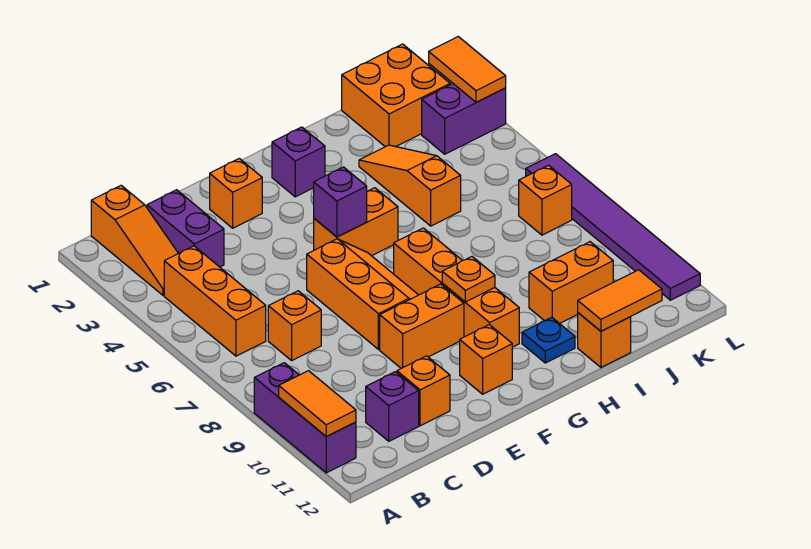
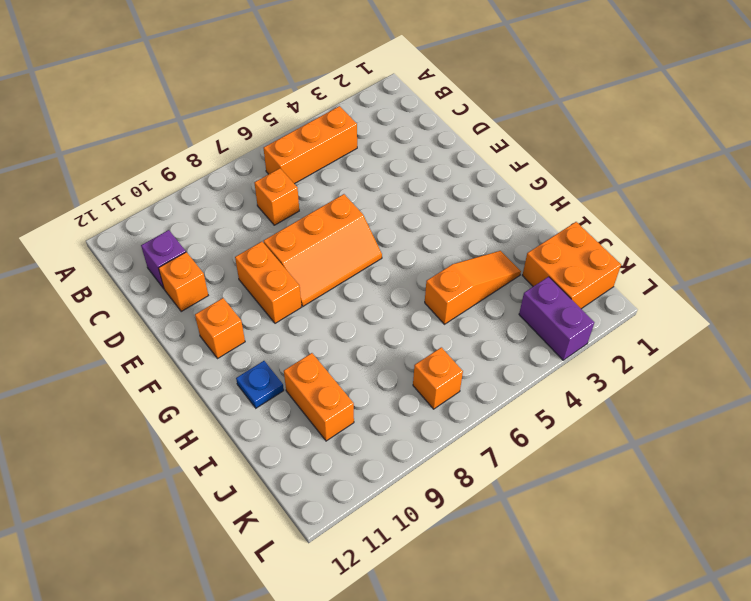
none -> purple 1x3 brick [254,363,356,473]
none -> orange 1x3 slope [91,186,178,296]
none -> purple 1x2 brick [147,190,224,267]

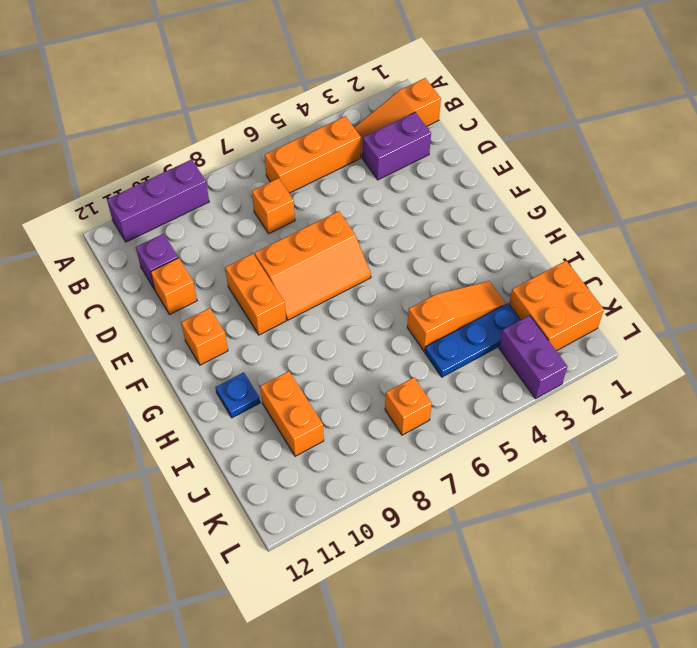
blue 1x3 plate [425,303,520,377] -> none
none -> orange 1x1 brick [210,159,262,228]
none -> orange 1x2 brick [314,188,398,256]
none -> purple 1x1 brick [272,127,325,197]

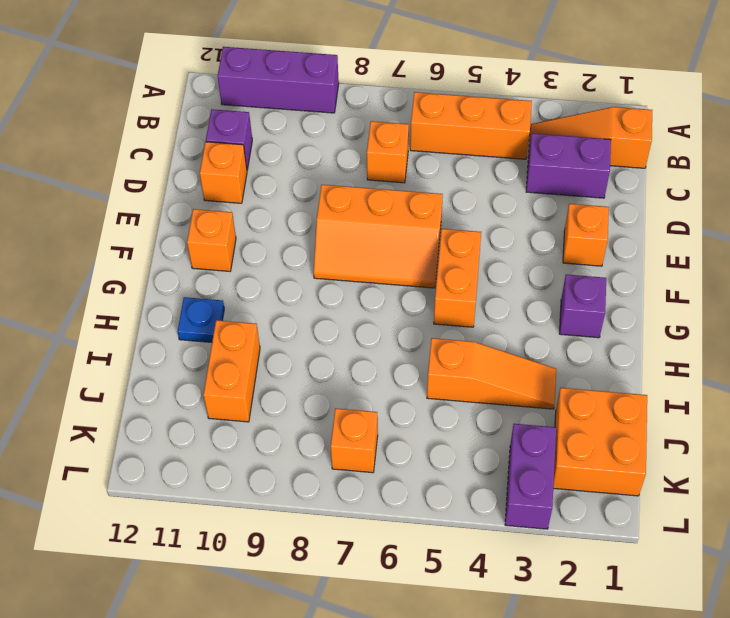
none -> orange 1x2 brick [380,284,464,368]
none -> orange 1x4 brick [394,228,519,347]
none -> orange 1x1 brick [578,313,631,367]

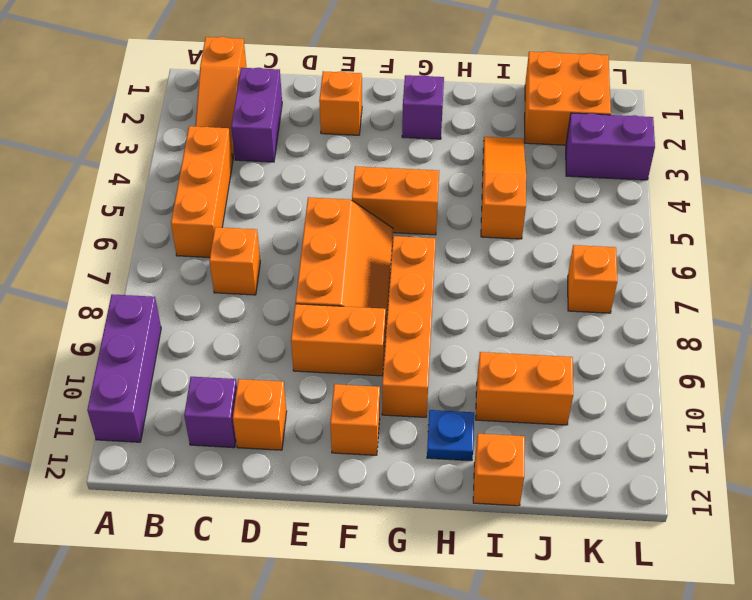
none -> purple 1x6 tile [526,154,700,300]
none -> orange 1x2 tile [279,371,356,437]
none -> purple 1x1 brick [314,167,367,237]

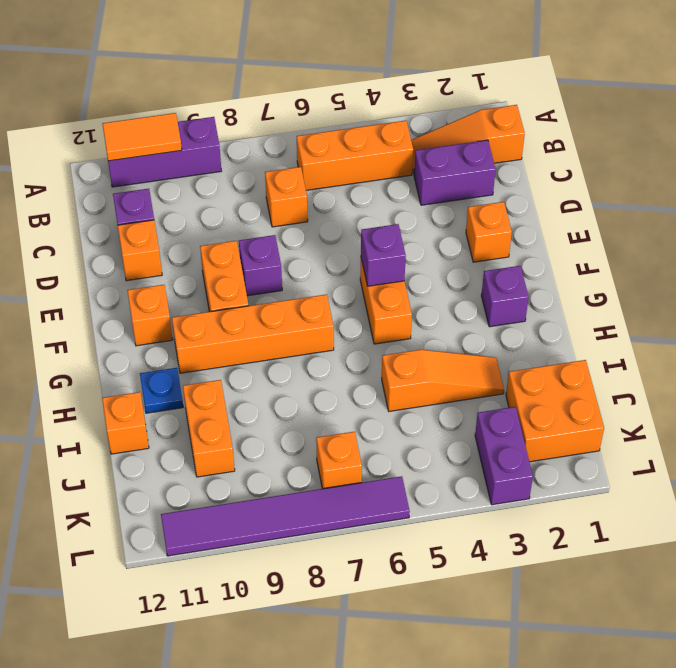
purple 1x1 brick [239,235,282,296] -> orange 2x3 slope [307,239,418,349]
none -> orange 1x1 plate [442,257,495,302]
none -> orange 1x2 tile [578,270,662,331]
none -> orange 1x2 tile [429,37,506,102]

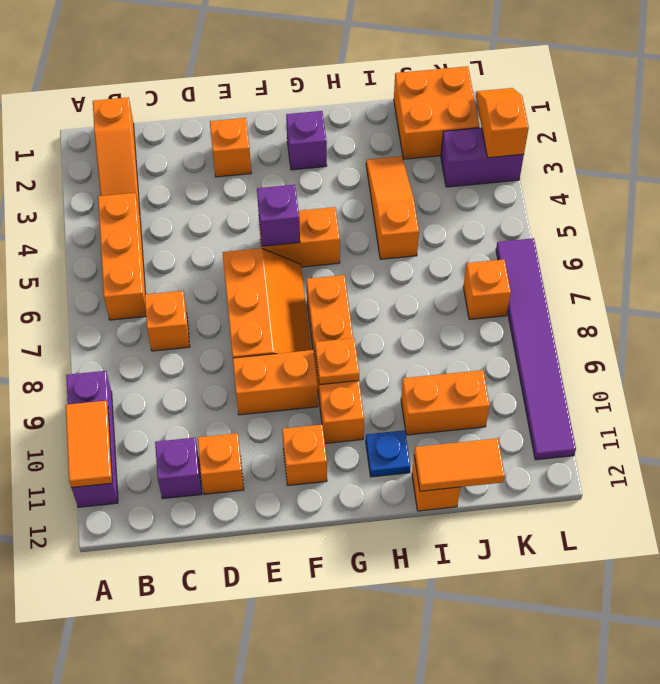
orange 1x2 slope [476,88,529,158] -> orange 1x2 tile [429,37,506,102]
none -> purple 1x2 brick [147,190,224,267]

